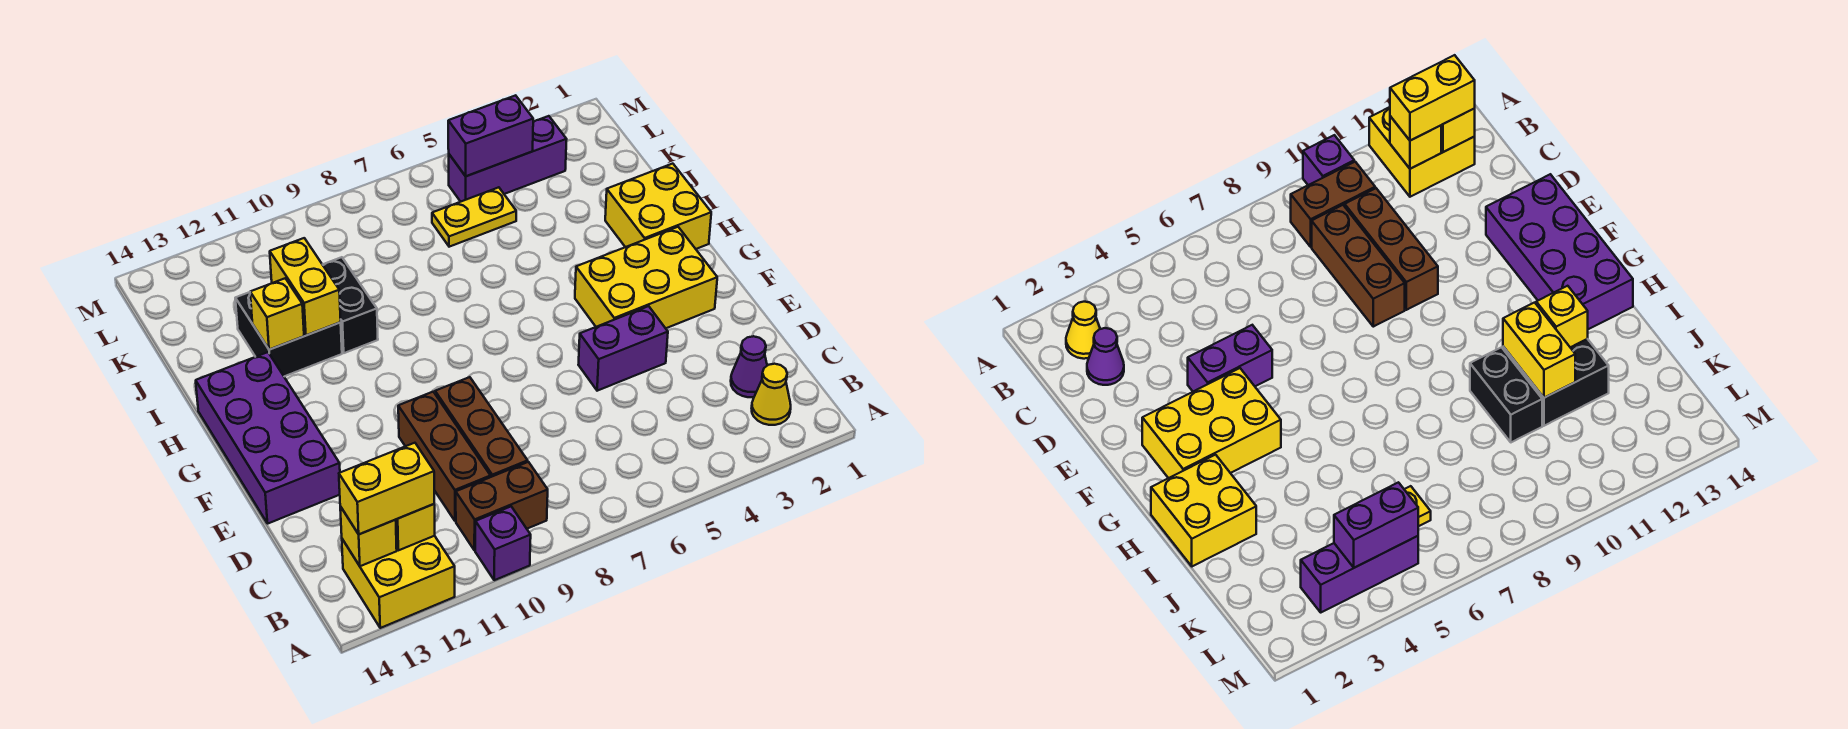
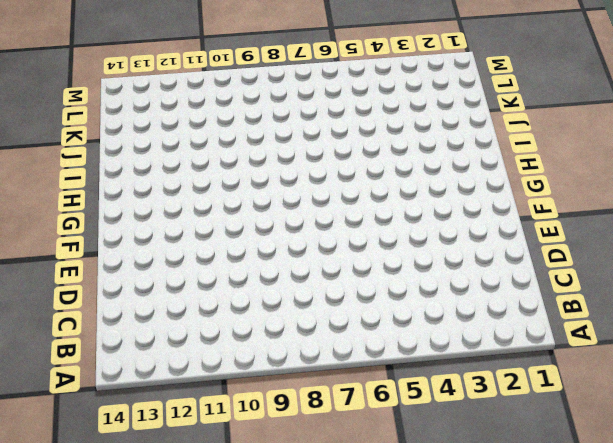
none -> purple 1x1 brick [475,507,531,580]
none -> yellow 2x2 brick [342,536,455,628]
none -> yellow 1x1 cone [752,364,791,425]

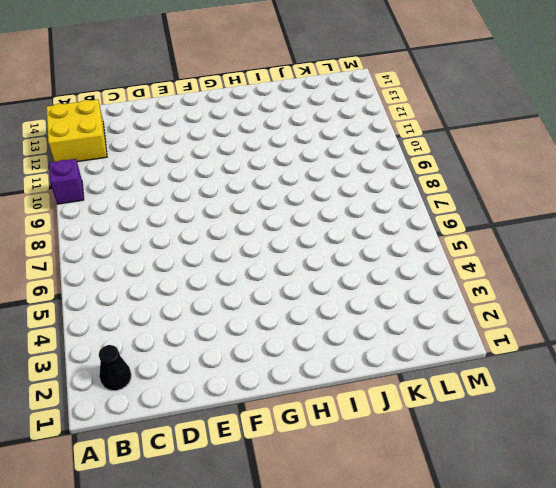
black 1x1 cone [99,345,131,391] -> yellow 1x1 cone [752,364,791,425]
none -> brown 1x2 brick [456,462,548,550]
none -> purple 1x1 cone [731,336,767,397]
none -> brown 1x3 brick [435,377,528,477]

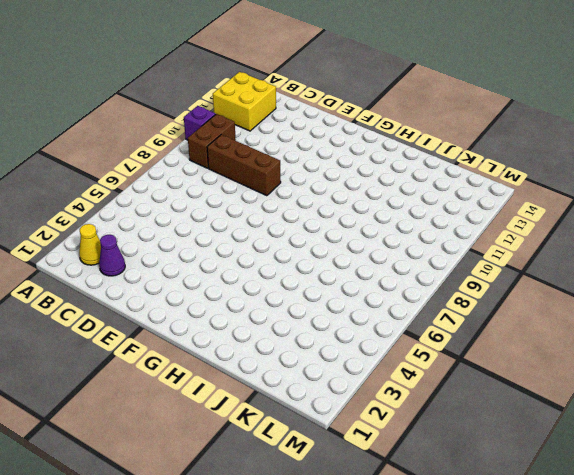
none -> brown 1x3 brick [398,392,490,521]
none -> purple 1x2 brick [578,306,668,391]
none -> purple 2x4 brick [196,352,340,524]

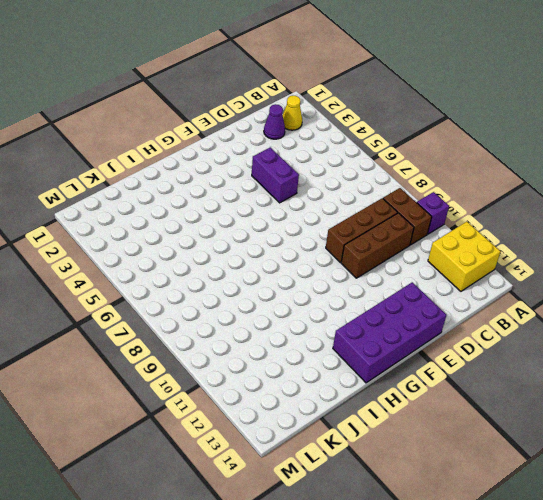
none -> yellow 2x3 brick [575,227,717,328]
none -> yellow 2x2 brick [605,164,711,249]
none -> black 1x2 brick [322,257,378,353]

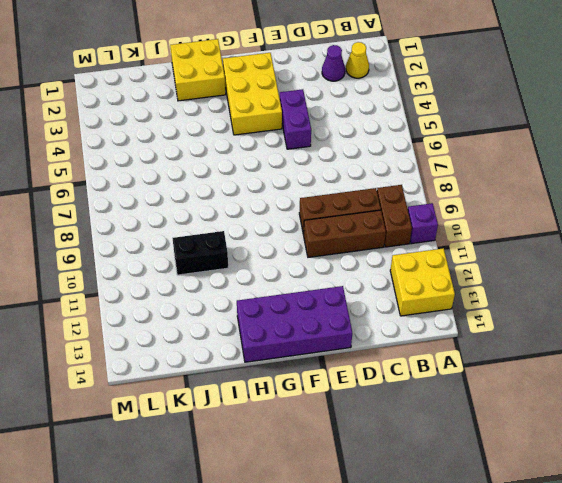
none -> black 2x2 brick [235,292,342,376]
none -> yellow 1x2 plate [432,187,516,247]
none -> purple 1x3 brick [449,116,567,202]

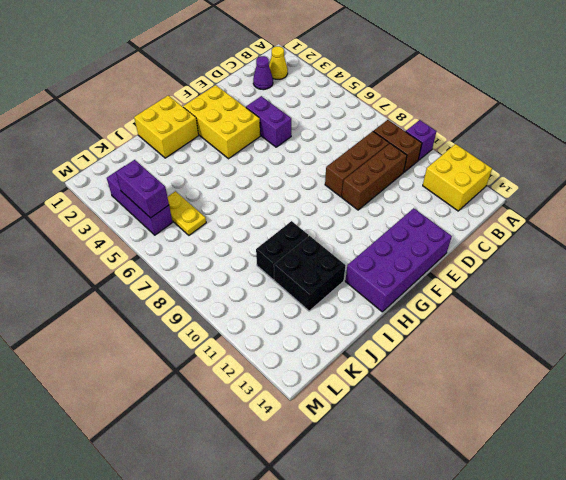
none -> yellow 1x1 brick [396,504,435,550]
none -> yellow 1x1 brick [340,507,397,566]
none -> yellow 1x2 brick [270,238,341,335]

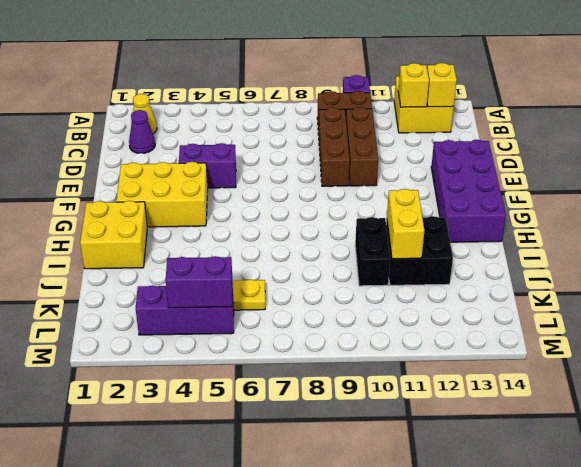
none -> yellow 1x1 brick [250,278,304,350]
none -> yellow 1x2 brick [339,443,434,534]

